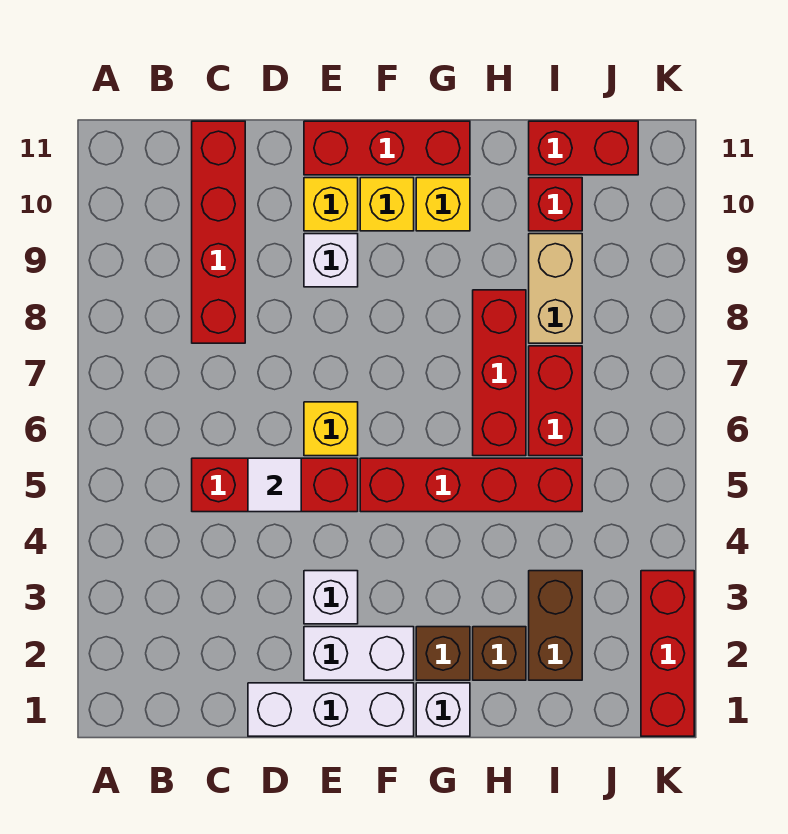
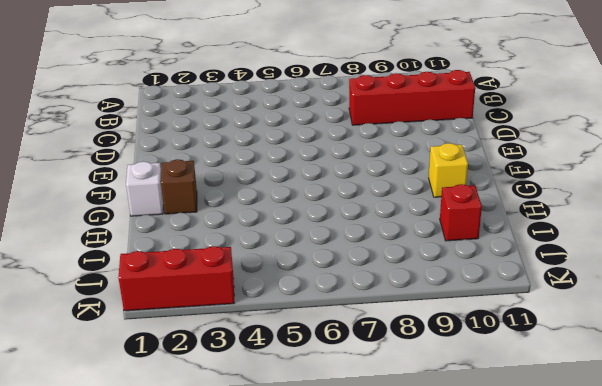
none -> red 1x3 brick [192,458,358,512]
none -> white 1x3 brick [248,683,414,736]
none -> white 1x2 brick [304,627,414,680]

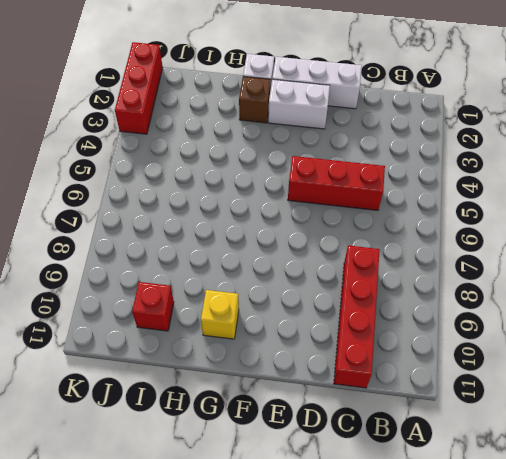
none -> white 1x1 brick [304,571,358,624]
none -> yellow 1x1 brick [304,402,358,456]
none -> white 1x1 brick [304,234,358,287]

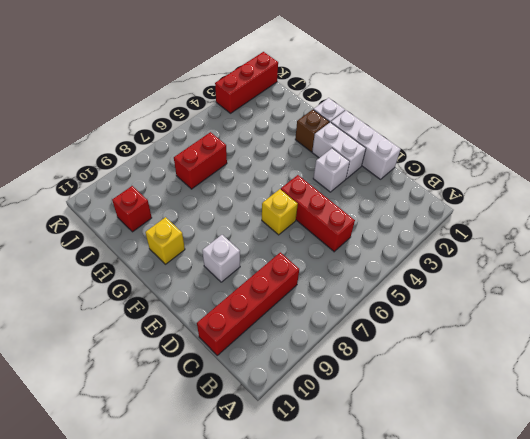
none -> yellow 1x1 brick [304,178,358,231]
none -> red 1x3 brick [304,121,470,175]
none -> red 1x4 brick [360,458,582,512]

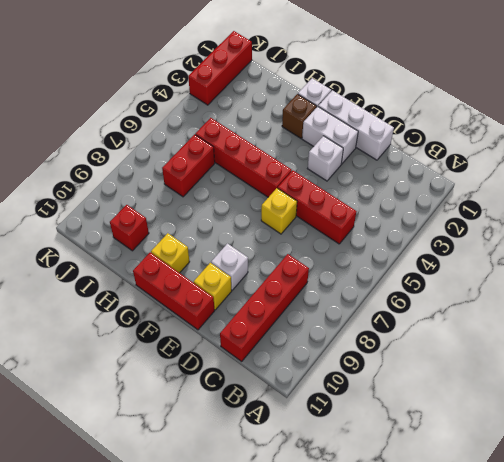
none -> yellow 1x1 brick [360,178,414,231]
none -> brown 1x1 brick [473,627,526,680]
none -> red 1x3 brick [473,290,526,456]

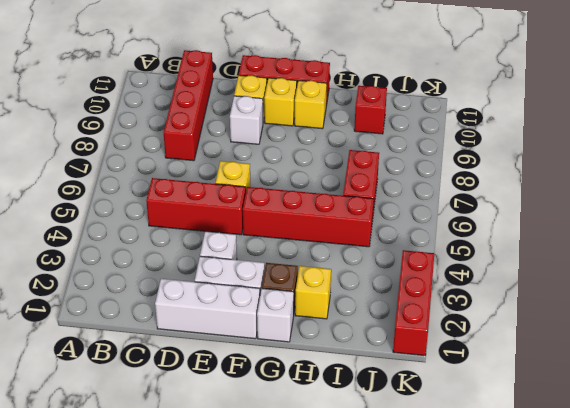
yellow 1x1 brick [295,266,331,319] -> brown 1x1 brick [473,627,526,680]
none -> red 1x3 brick [473,290,526,456]
none -> brown 1x2 brick [529,571,582,680]
none -> tan 1x2 brick [529,234,582,343]

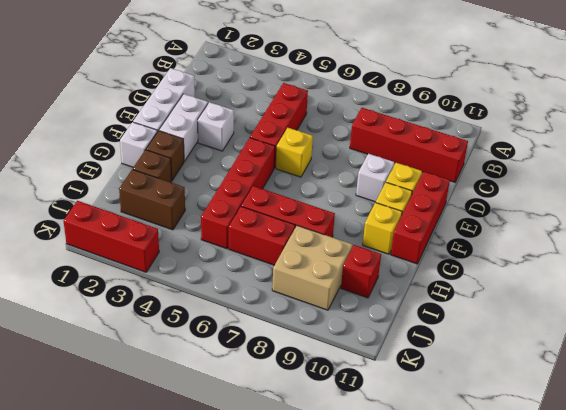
tan 2x2 brick [272,226,352,310] -> tan 1x2 brick [529,234,582,343]
none -> red 1x2 brick [529,121,638,175]
none -> white 1x1 tile [248,458,301,512]

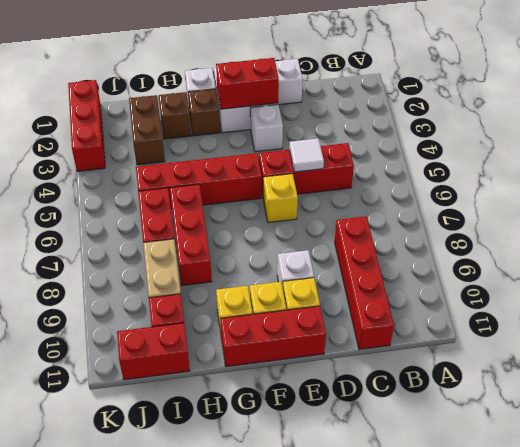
red 1x2 brick [216,58,279,109] -> none

